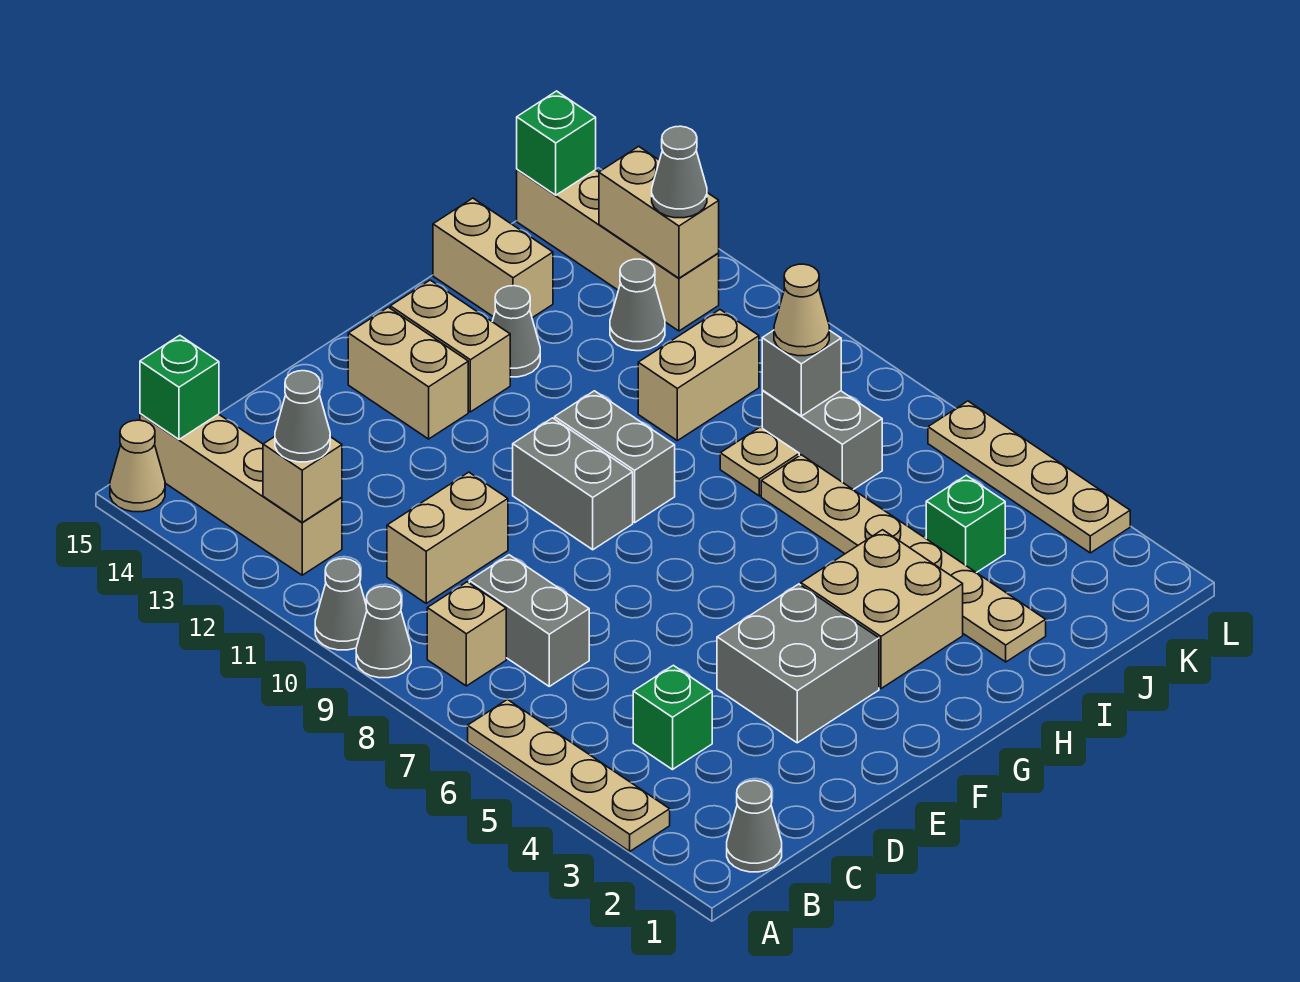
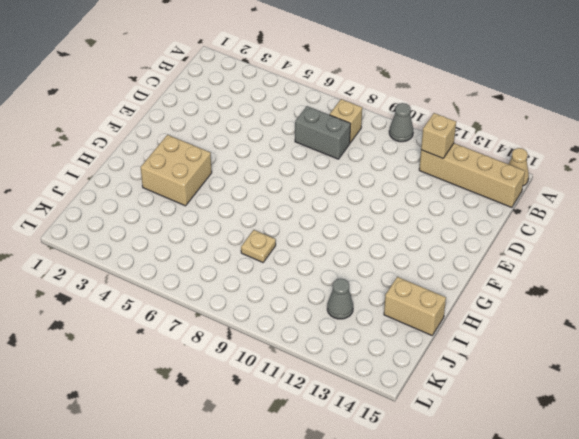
none -> tan 1x4 plate [468,699,670,851]
none -> grey 1x1 cone [356,586,411,678]
none -> grey 1x1 cone [727,781,782,872]
none -> green 1x1 brick [633,665,712,770]

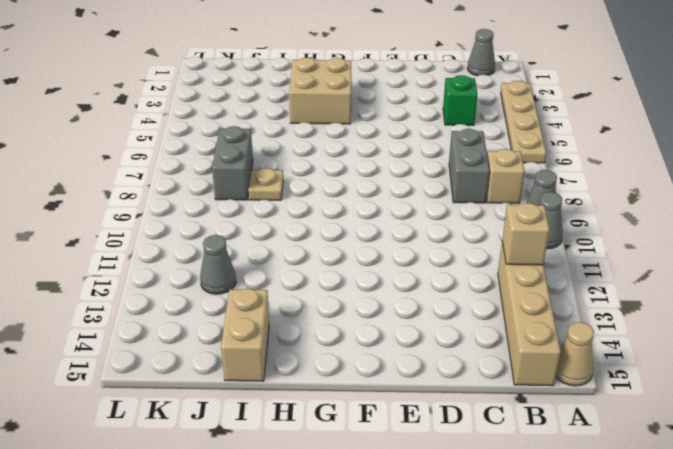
none -> tan 1x2 brick [387,472,508,603]
none -> grey 2x2 brick [717,584,879,743]
none -> grey 1x2 brick [513,418,633,550]
none -> tan 1x2 brick [348,307,468,439]

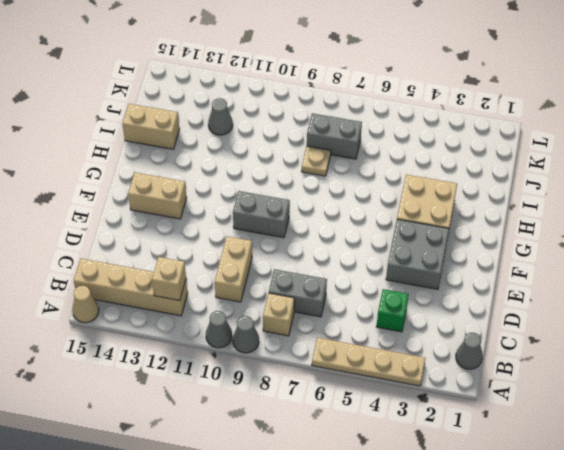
none -> grey 1x2 brick [555,391,675,522]
none -> tan 1x2 brick [390,280,510,412]
none -> grey 1x1 cone [492,286,540,377]
none -> tan 1x6 plate [761,455,1046,662]

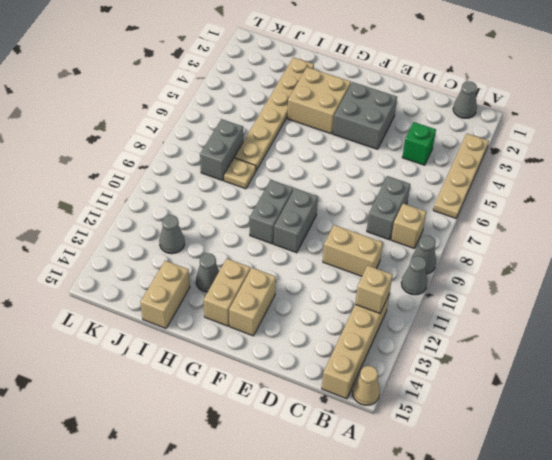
none -> tan 1x2 brick [638,310,759,441]
none -> green 1x1 brick [926,475,1005,573]
none -> tan 1x4 brick [517,170,719,331]
none -> tan 1x4 plate [928,401,1130,553]

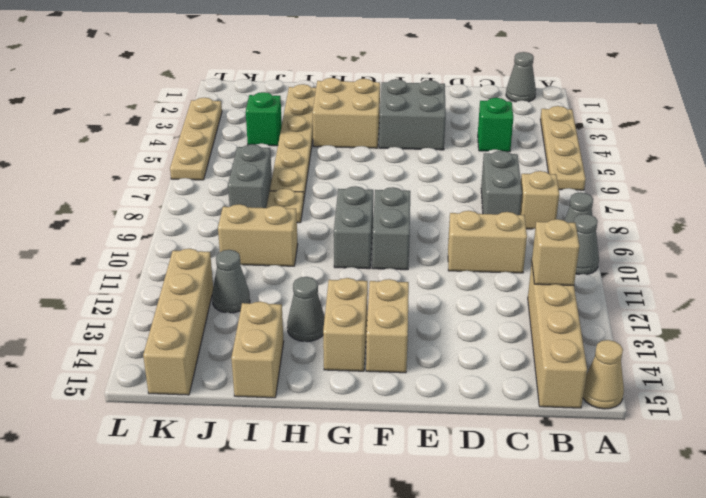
none -> green 1x1 brick [140,335,219,439]
none -> grey 1x1 brick [762,330,841,416]
none -> tan 1x2 brick [599,146,719,278]
none -> green 1x1 brick [517,91,596,195]

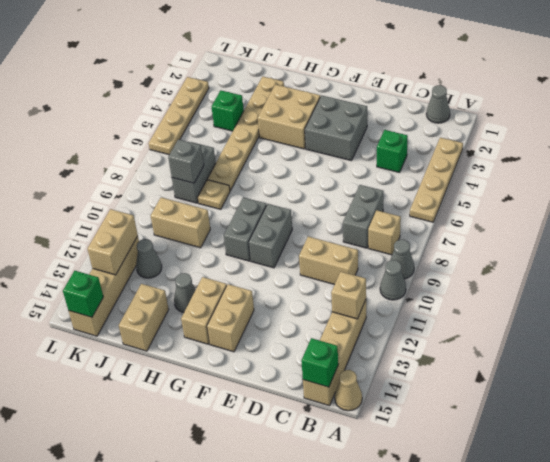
none -> grey 1x1 cone [275,371,330,462]
none -> tan 1x1 cone [774,264,829,356]
none -> grey 1x1 cone [652,126,707,218]

